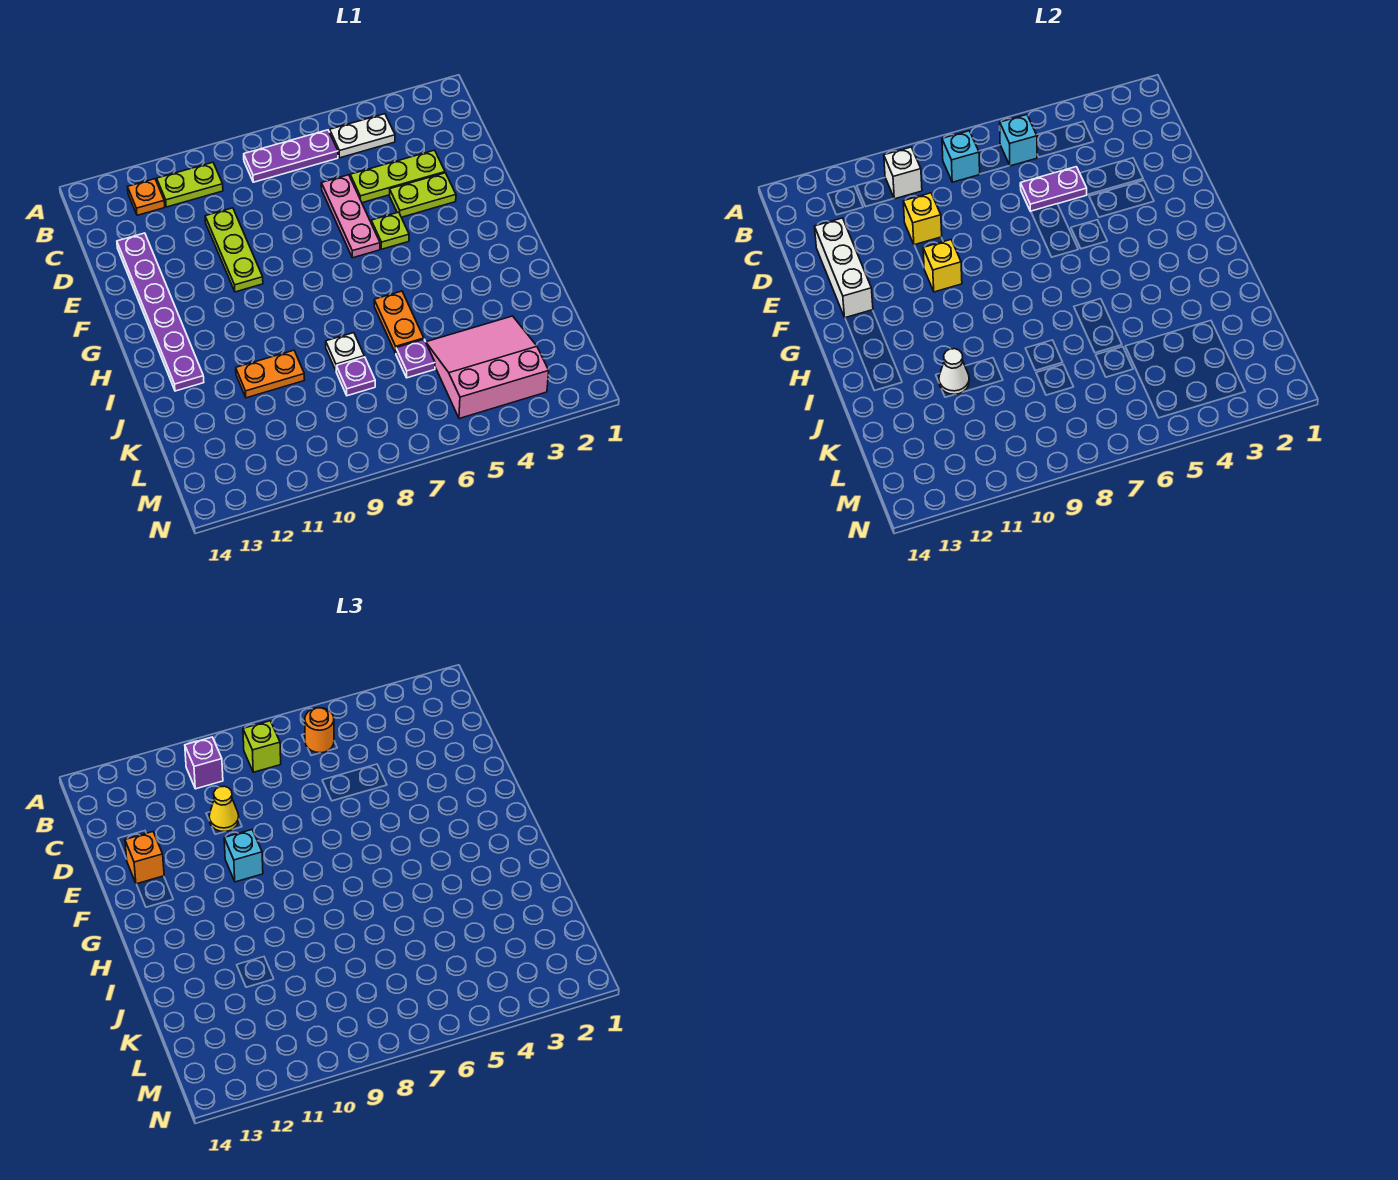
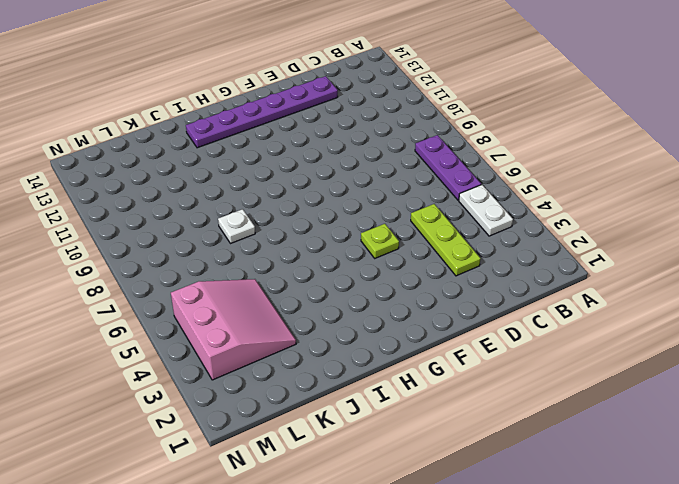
none -> lime 1x2 plate [157,162,223,207]
none -> orange 1x1 plate [128,179,165,215]
none -> pink 1x3 plate [321,175,380,258]
none -> lime 1x3 plate [205,208,263,292]

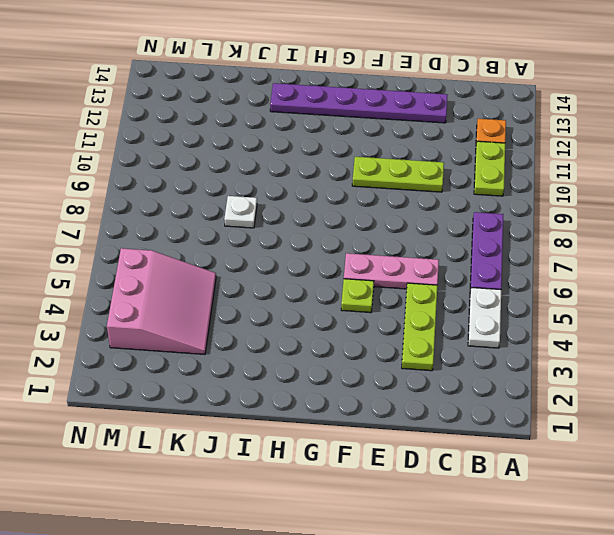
none -> lime 1x2 plate [389,173,456,217]
none -> orange 1x2 plate [374,291,424,353]
none -> orange 1x2 plate [236,350,304,398]
none -> purple 1x1 plate [396,339,435,378]

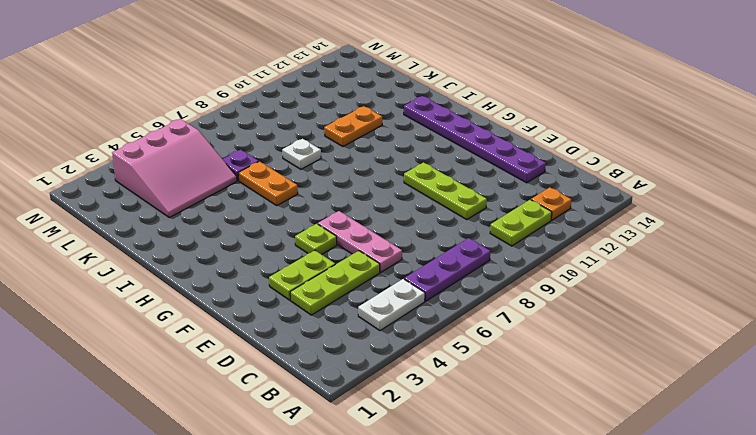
none -> purple 1x1 plate [336,357,375,396]
none -> cyan 1x1 brick [1000,115,1037,166]
none -> cyan 1x1 brick [942,131,980,182]
none -> white 1x1 brick [884,147,922,199]

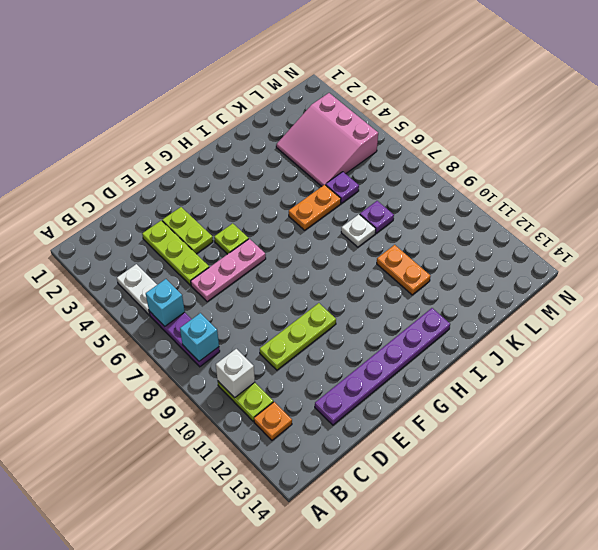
none -> purple 1x2 plate [1020,167,1087,211]
none -> yellow 1x1 brick [903,193,942,245]
none -> white 1x3 brick [814,218,873,318]
none -> yellow 1x1 brick [923,240,962,292]

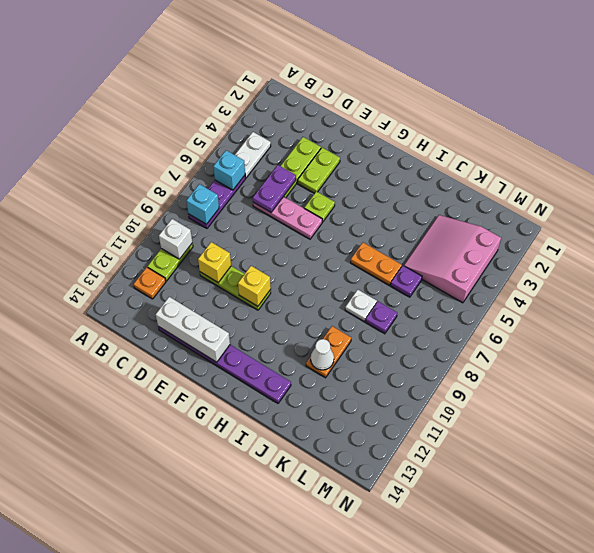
none -> orange 1x1 round brick [305,708,334,753]
none -> lime 1x1 brick [243,721,281,772]
none -> purple 1x1 brick [185,737,223,789]
none -> yellow 1x1 cone [209,786,239,832]

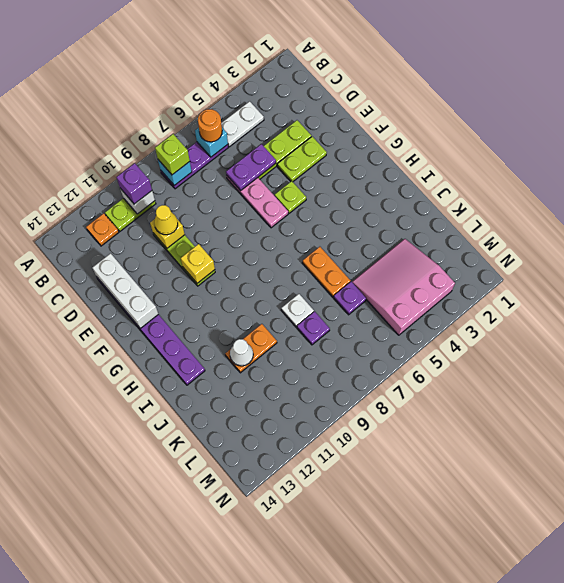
none -> orange 1x1 brick [125,832,164,884]
none -> cyan 1x1 brick [224,830,263,882]

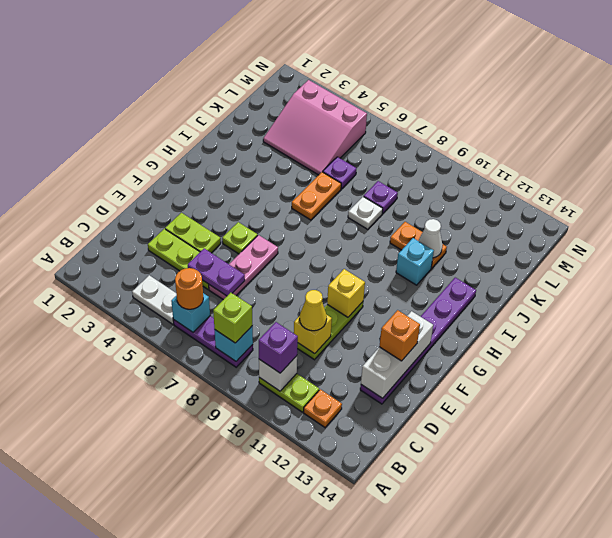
cyan 1x1 brick [396,238,434,285] -> cyan 1x1 brick moved to [224,830,263,882]

